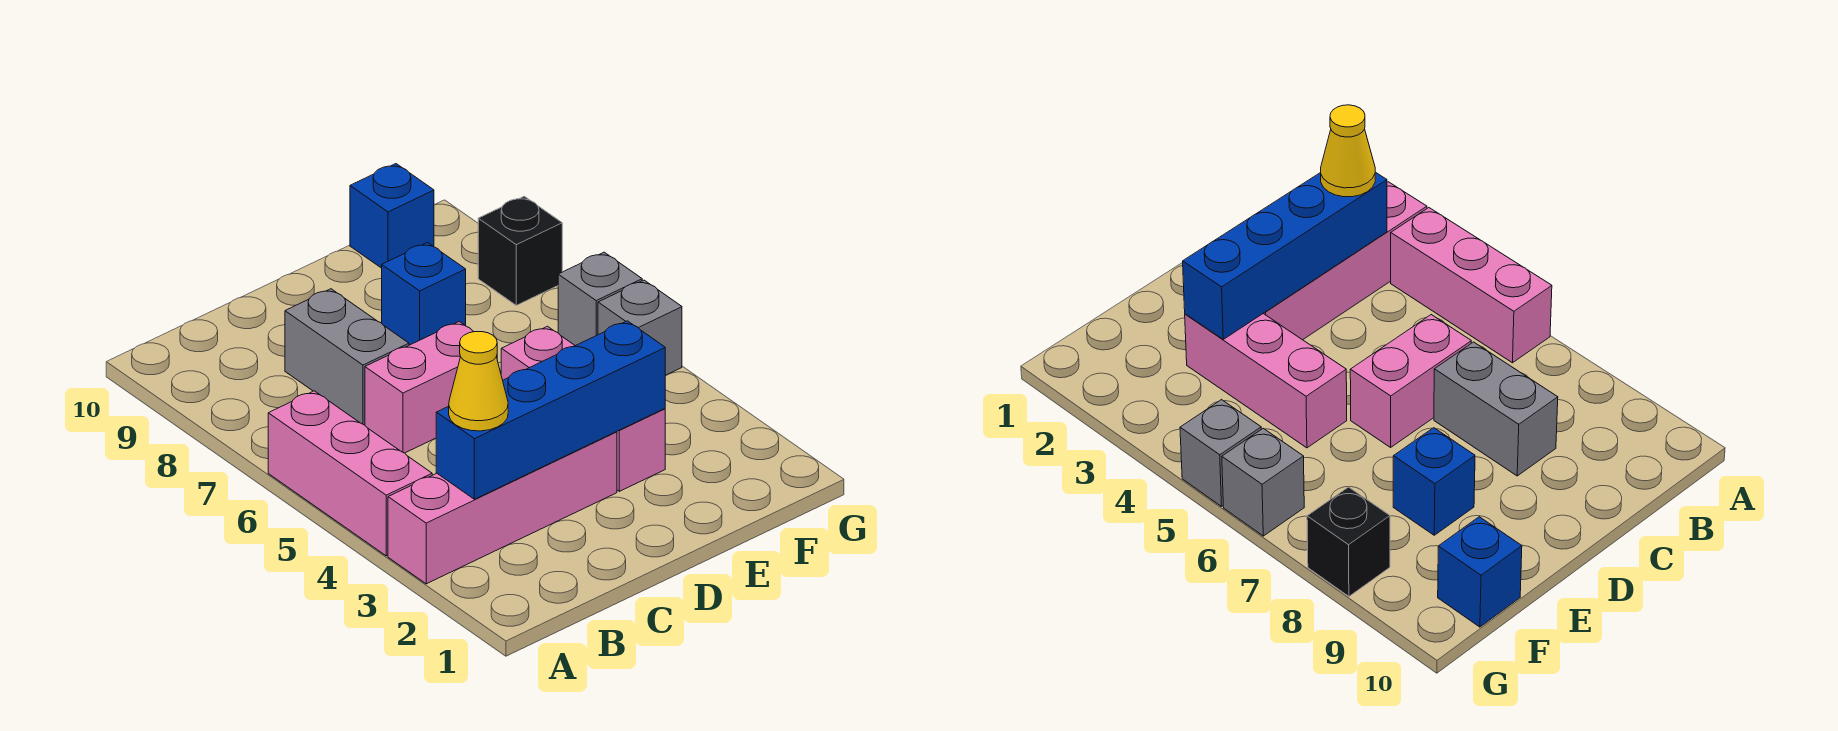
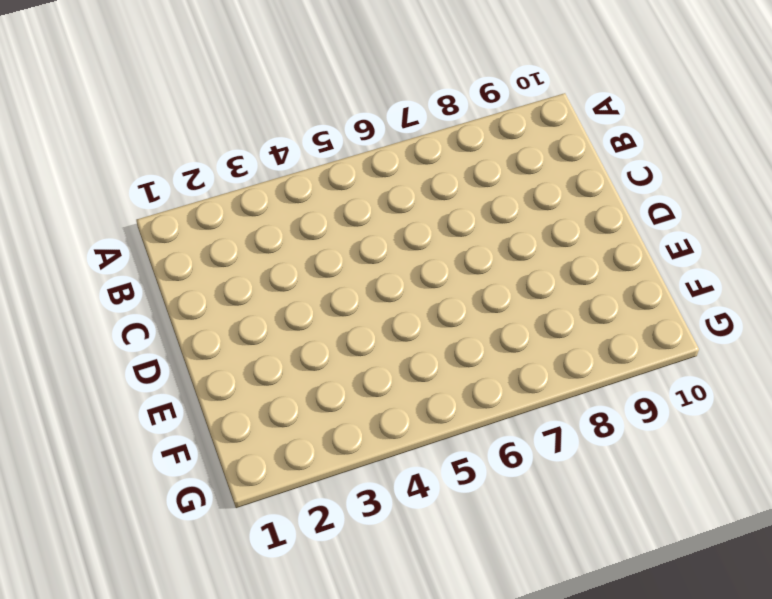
none -> pink 1x4 brick [388,432,617,584]
none -> pink 1x3 brick [268,391,432,556]
none -> pink 1x2 brick [365,322,497,453]

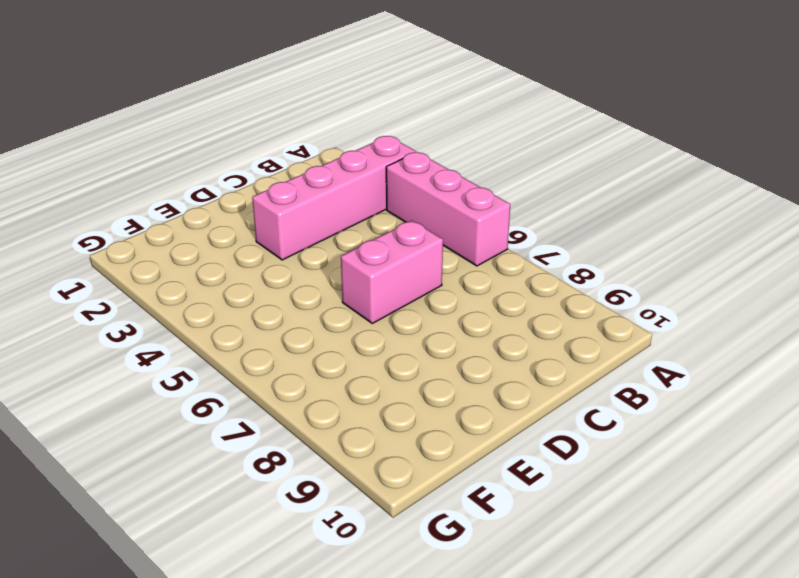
none -> grey 1x2 brick [285,289,409,425]
none -> pink 1x3 brick [501,326,665,491]
none -> blue 1x1 brick [382,243,466,345]

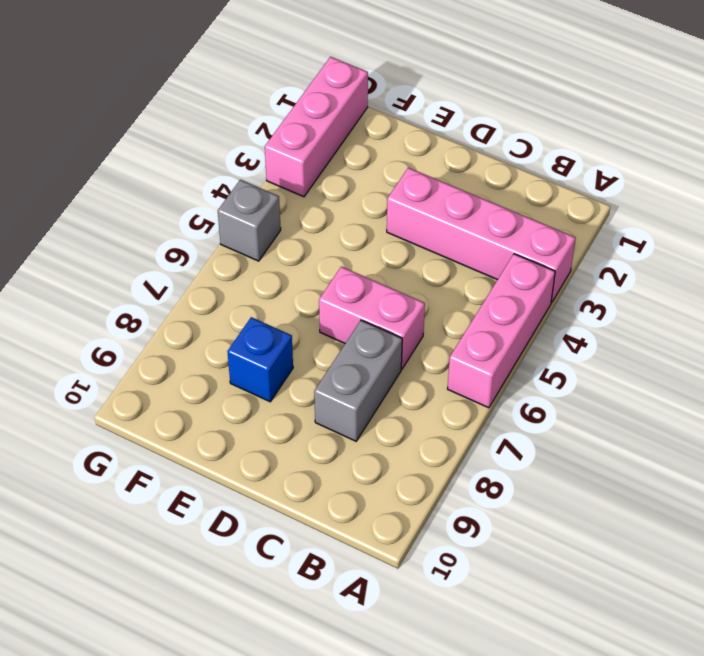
pink 1x3 brick [265,57,368,197] -> pink 1x3 brick moved to [501,326,665,491]
none -> blue 1x1 brick [350,164,434,268]
none -> grey 1x1 brick [558,252,642,346]
none -> black 1x1 brick [478,196,562,305]

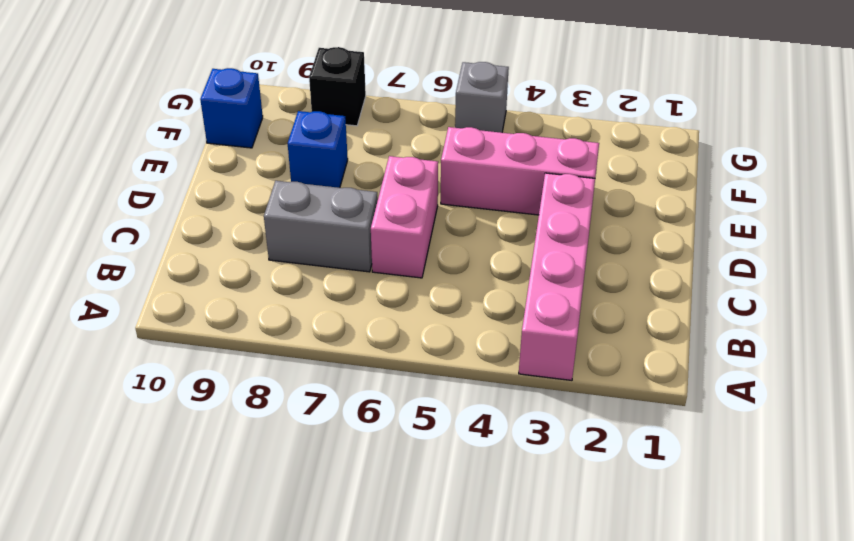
none -> pink 1x3 brick [268,391,432,556]
none -> grey 1x1 brick [558,252,642,346]
none -> blue 1x4 brick [436,321,665,499]

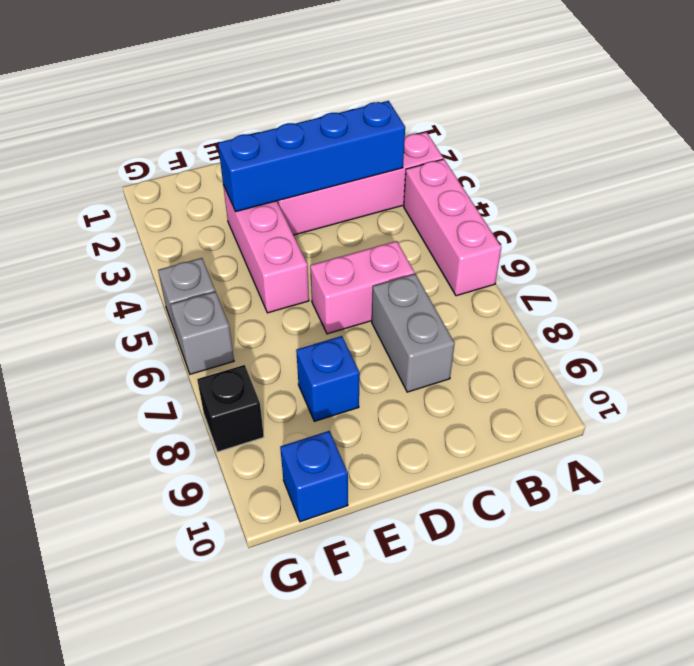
none -> yellow 1x1 cone [449,332,508,431]

